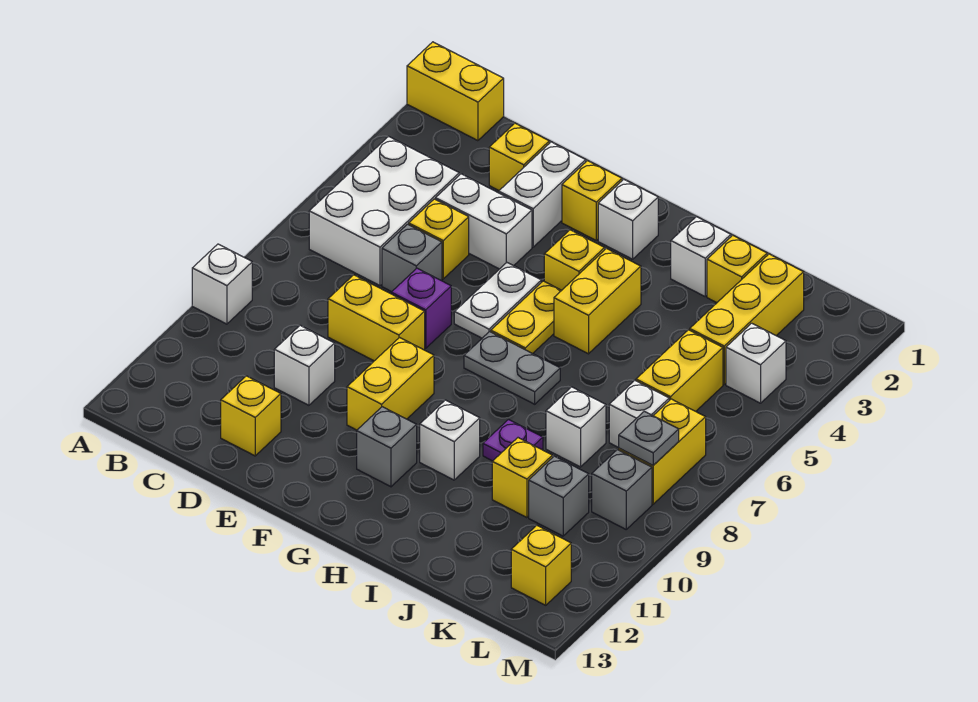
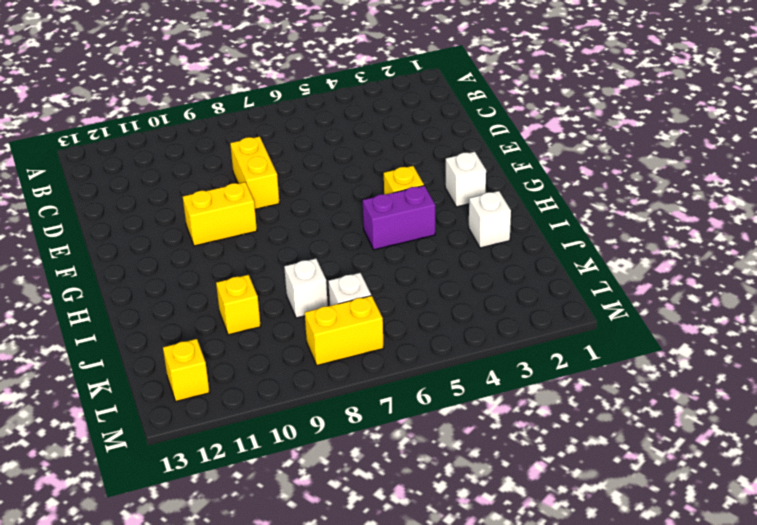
purple 1x2 brick [363,186,435,250] -> yellow 1x2 brick [554,249,641,354]
none -> yellow 1x2 brick [407,42,504,141]
none -> white 1x1 brick [192,244,252,324]
none -> white 2x3 brick [309,136,459,286]
none -> yellow 1x1 brick [489,123,549,190]

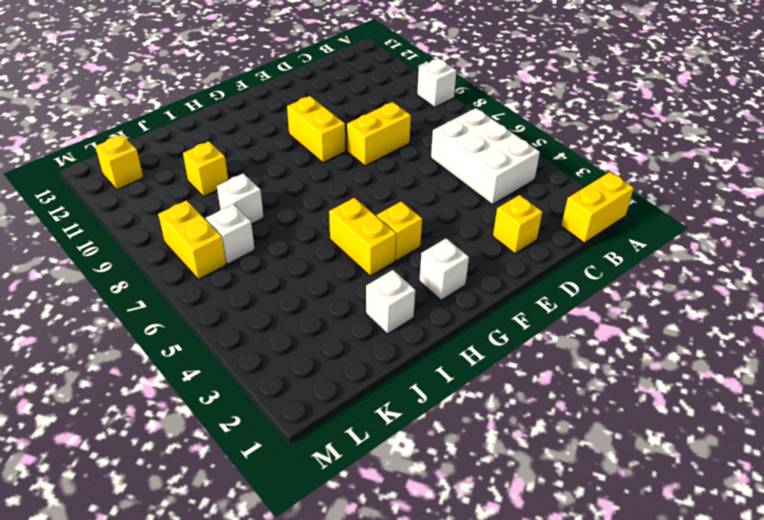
none -> white 1x2 brick [436,174,532,269]
none -> yellow 1x1 brick [409,199,469,279]
none -> grey 1x1 brick [382,224,442,292]
none -> white 1x1 brick [274,325,335,405]

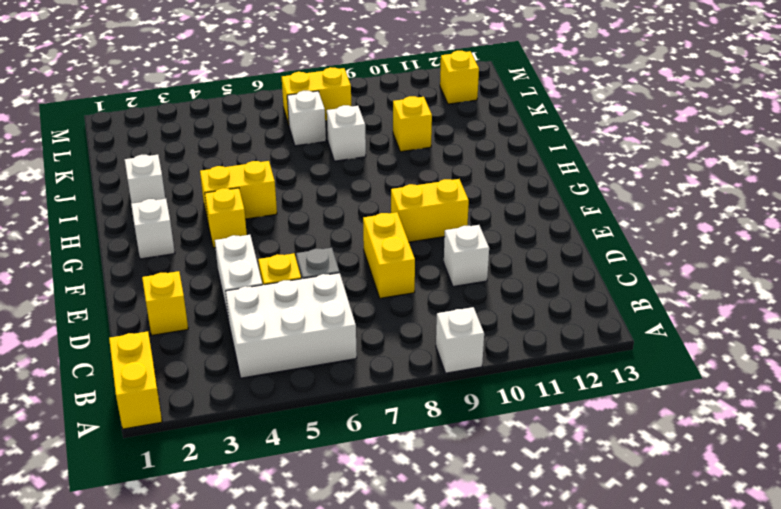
none -> yellow 1x1 brick [221,376,281,456]
none -> white 1x2 brick [499,142,586,247]
none -> purple 1x1 brick [391,268,451,348]
none -> yellow 1x1 brick [562,161,622,240]

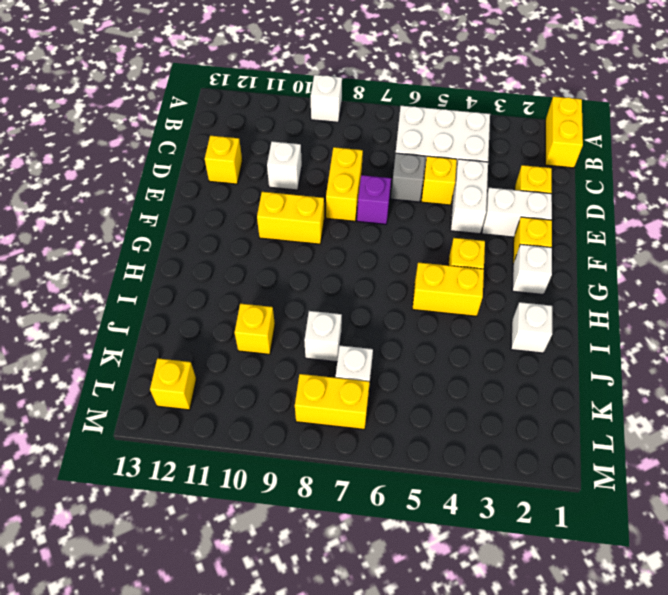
none -> white 1x2 plate [454,263,541,338]
none -> yellow 1x2 plate [491,281,562,354]
none -> grey 1x2 plate [464,332,560,404]
none -> grey 1x1 brick [357,407,417,487]

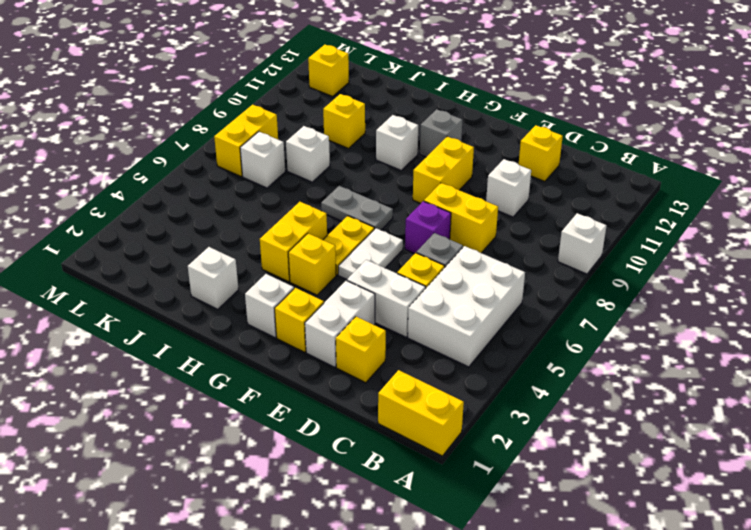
none -> purple 1x1 plate [483,420,543,461]
none -> yellow 1x1 brick [707,235,767,303]
none -> yellow 1x3 brick [690,254,804,384]
none -> yellow 1x2 brick [636,330,723,411]

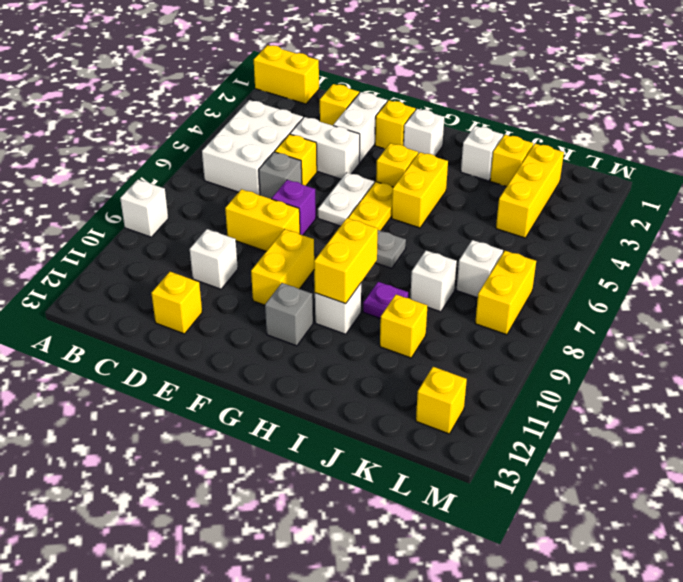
yellow 1x2 brick [314,218,378,304] -> yellow 1x2 brick moved to [636,330,723,411]
none -> grey 1x1 brick [529,456,589,536]
none -> white 1x1 brick [726,323,786,403]
none -> grey 1x1 brick [592,450,652,529]
none -> grey 1x1 plate [619,411,679,465]

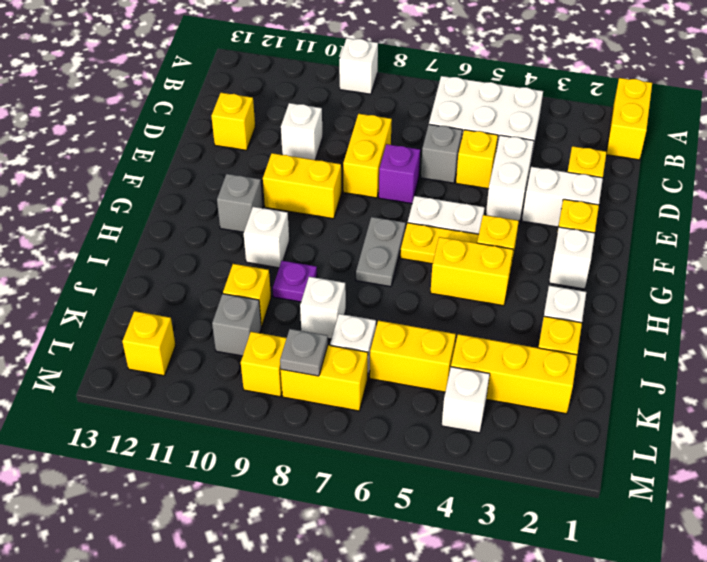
yellow 1x1 brick [241,332,287,397] -> grey 1x1 brick [592,450,652,529]

